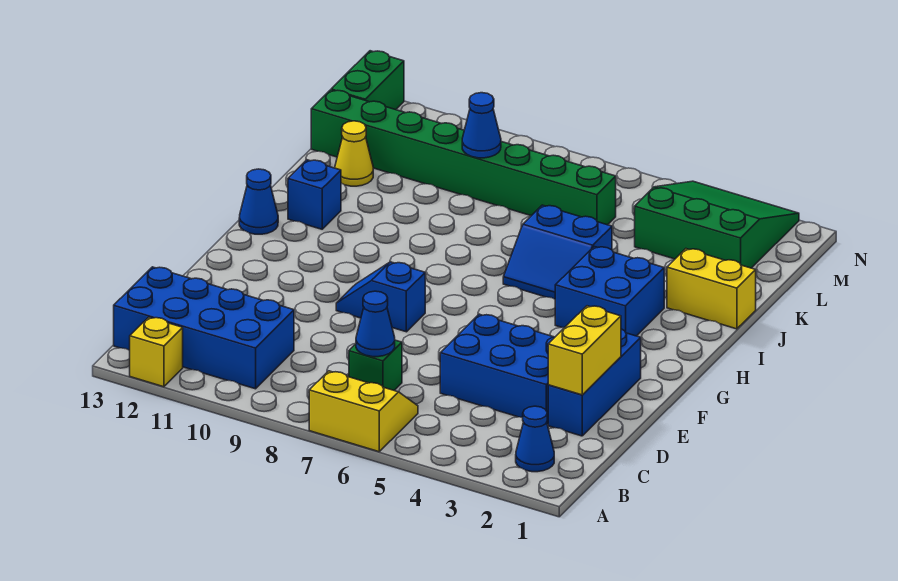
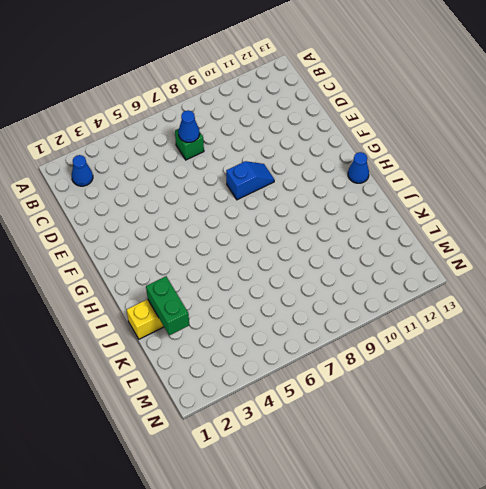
green 1x2 brick [146,276,189,335] -> green 1x2 brick moved to [331,51,404,110]
none -> yellow 2x2 slope [309,371,418,452]
none -> yellow 1x1 brick [130,317,183,387]
none -> blue 2x4 brick [114,267,294,389]

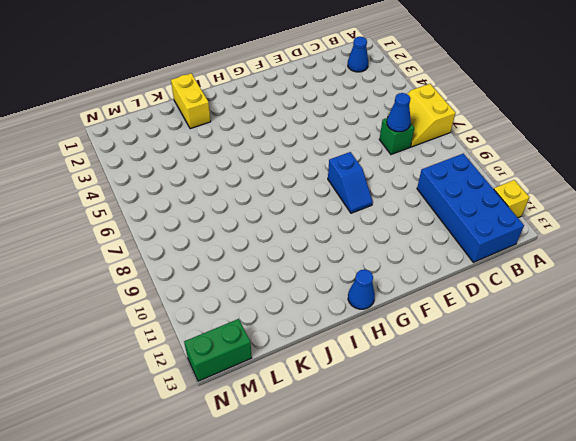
none -> blue 1x3 brick [548,329,641,436]
none -> blue 2x3 brick [440,314,555,424]
none -> blue 2x2 brick [555,247,664,336]

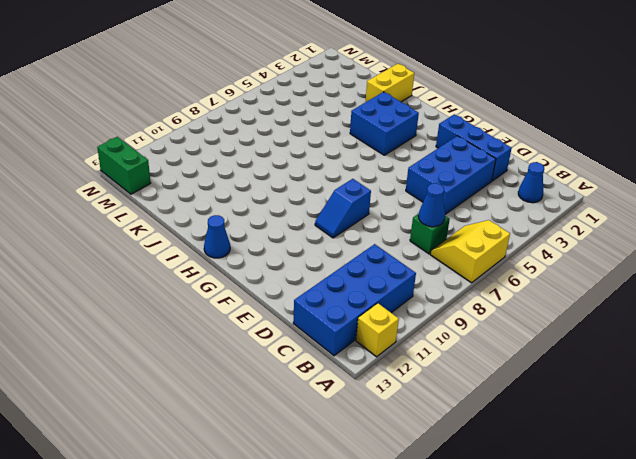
none -> blue 2x2 slope [503,205,612,299]
none -> blue 1x1 brick [288,160,341,229]
none -> yellow 1x1 cone [335,121,373,186]

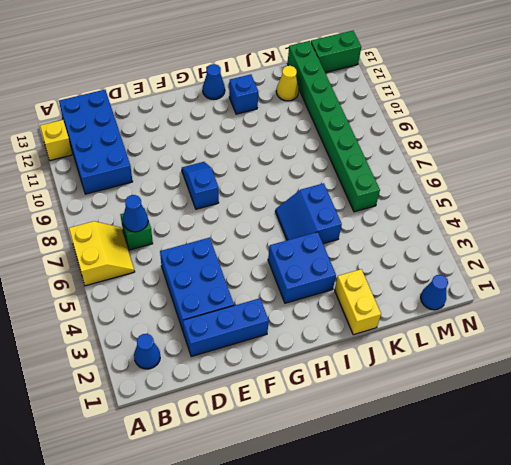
blue 1x1 cone [421,275,448,310] -> blue 1x1 cone moved to [462,93,501,158]
none -> green 3x3 slope [635,181,799,268]
none -> yellow 1x2 brick [548,306,621,395]

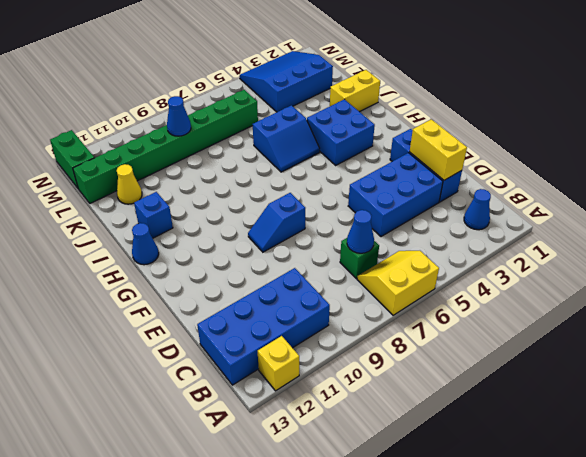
blue 3x3 slope [240,51,333,112] -> green 3x3 slope [635,181,799,268]

